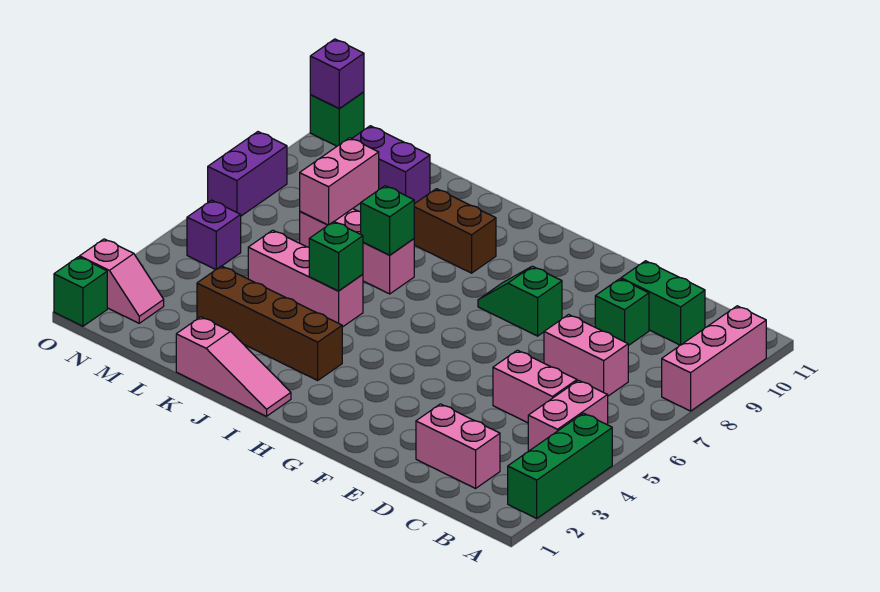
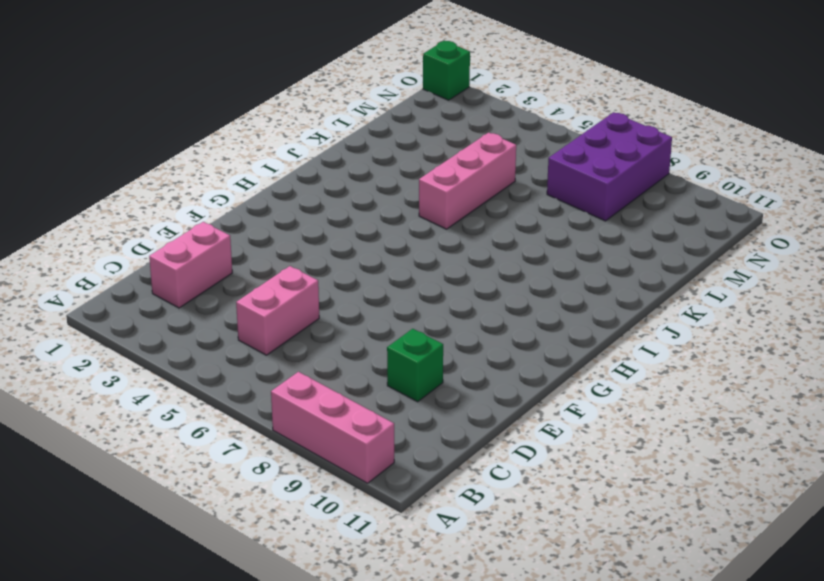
purple 2x3 brick [547,112,672,221] -> purple 1x2 brick [208,132,287,216]
none -> green 1x3 brick [508,413,612,518]
none -> pink 1x2 brick [528,380,608,451]
none -> pink 1x2 brick [544,315,628,396]

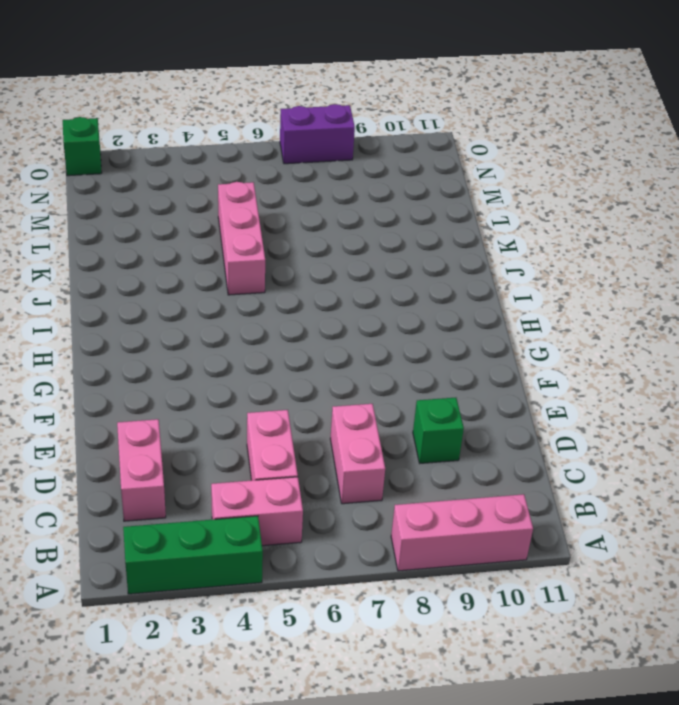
none -> green 1x2 brick [621,261,705,345]
none -> green 1x2 slope [478,266,562,336]
none -> pink 1x3 slope [176,317,291,416]

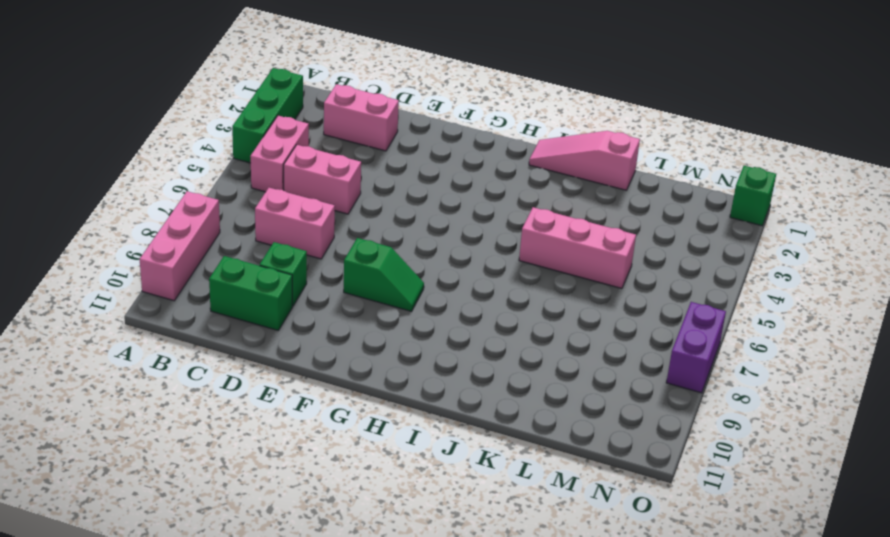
none -> brown 1x4 brick [197,266,342,380]
none -> brown 1x2 brick [414,189,496,273]
none -> pink 1x3 brick [300,209,414,294]

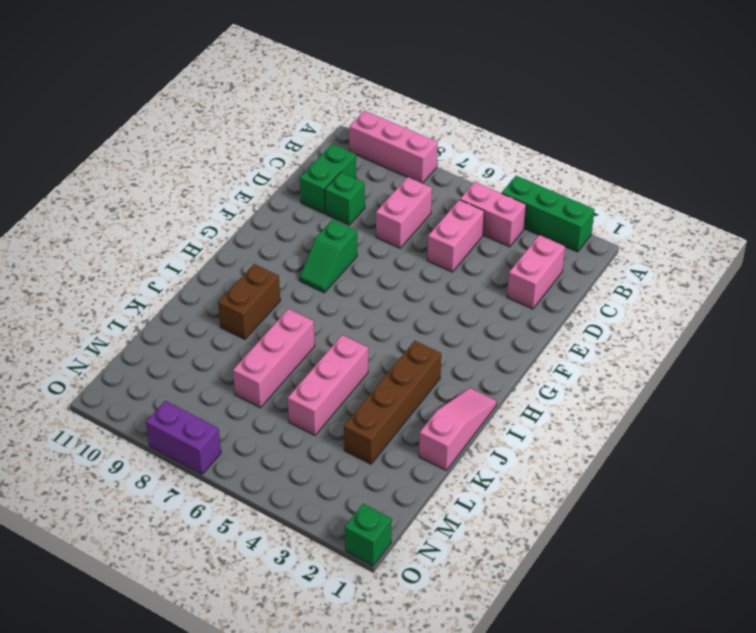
none -> purple 1x2 brick [352,126,430,204]
none -> pink 1x2 slope [80,239,164,323]
none -> purple 1x1 brick [187,200,241,270]

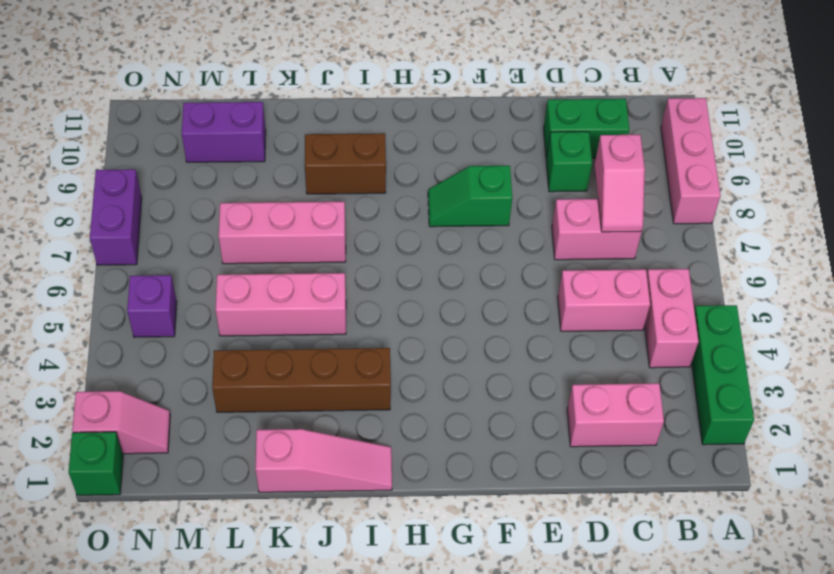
pink 1x2 slope [595,135,645,232] -> none
none -> green 1x1 brick [310,92,364,146]
none -> green 1x1 brick [309,222,363,291]
none -> green 1x1 brick [361,186,414,255]

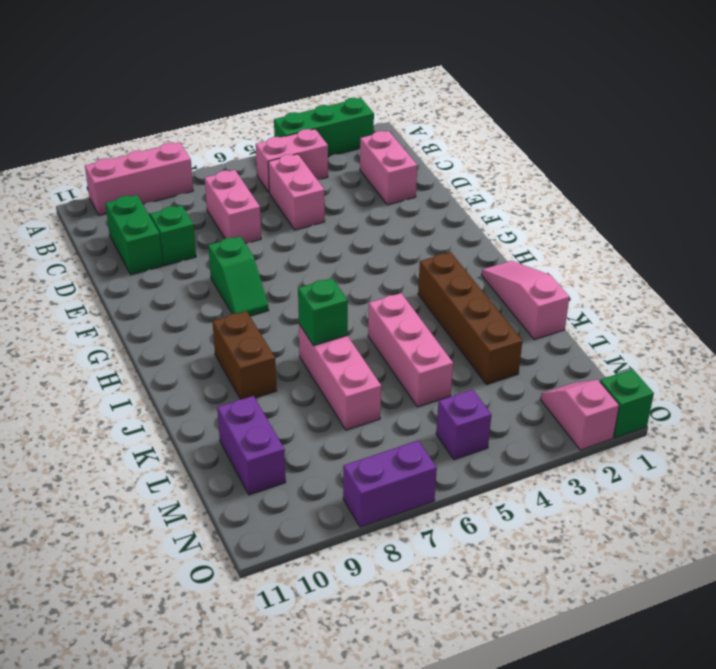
none -> green 1x1 brick [310,92,364,146]
none -> green 1x1 brick [309,222,363,291]
none -> pink 1x2 brick [300,138,379,225]

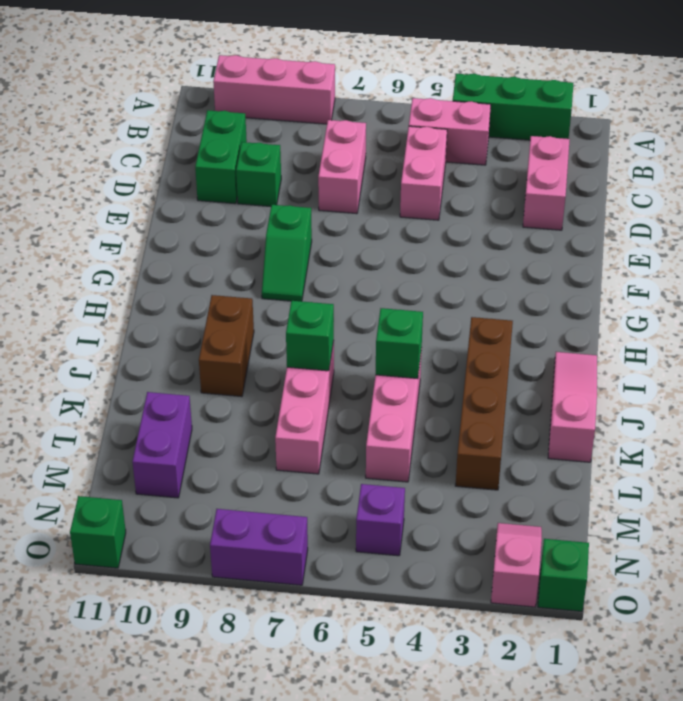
none -> pink 1x2 brick [300,138,379,225]
none -> purple 1x1 brick [310,39,364,109]

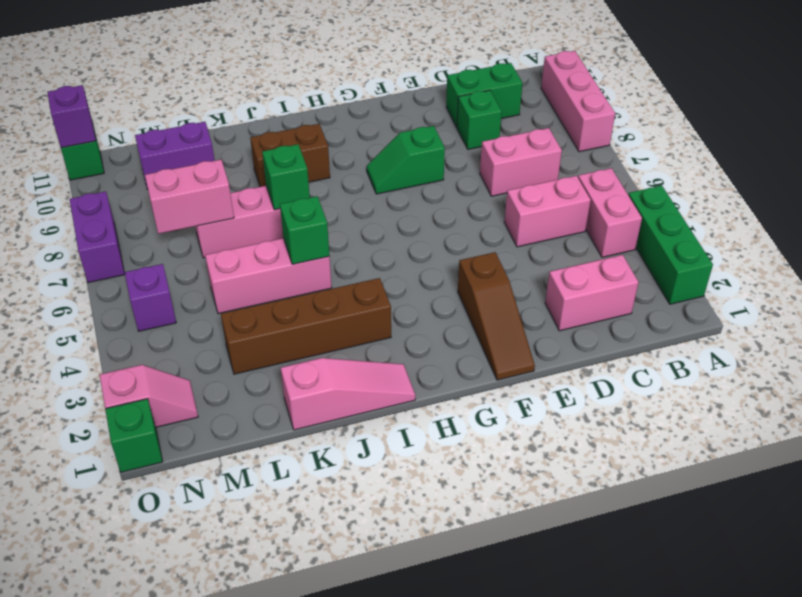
brown 1x3 slope [458,252,535,380] -> none
pink 1x2 brick [145,160,234,234] -> pink 1x2 brick turned to [300,138,379,225]

